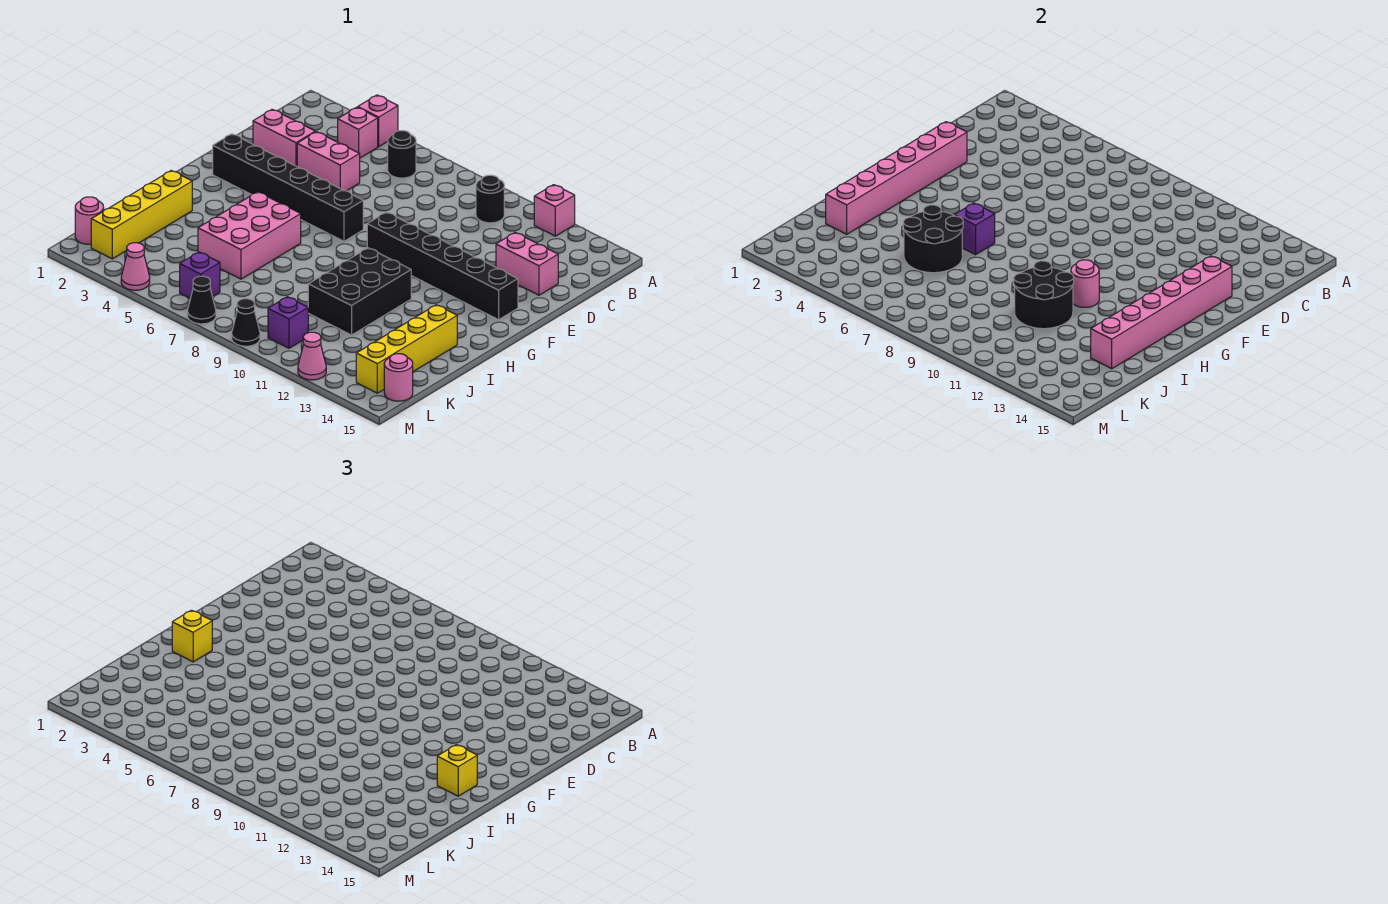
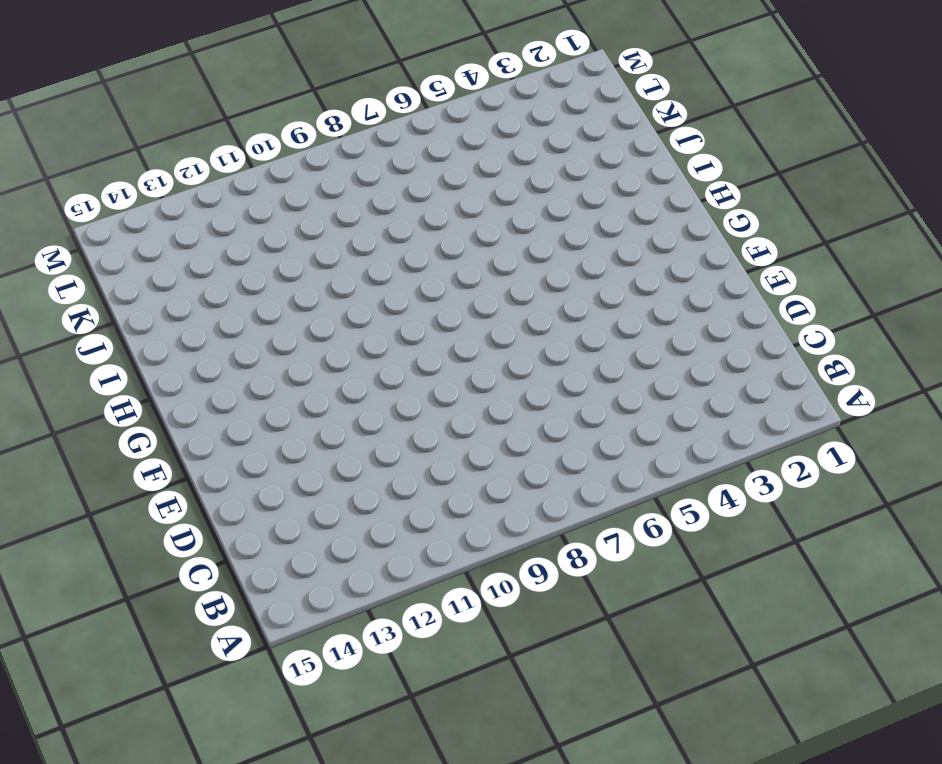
none -> pink 1x1 brick [358,95,398,146]
none -> pink 1x1 brick [534,185,575,236]
none -> pink 1x1 brick [338,107,378,158]
none -> black 1x1 round brick [388,131,416,178]

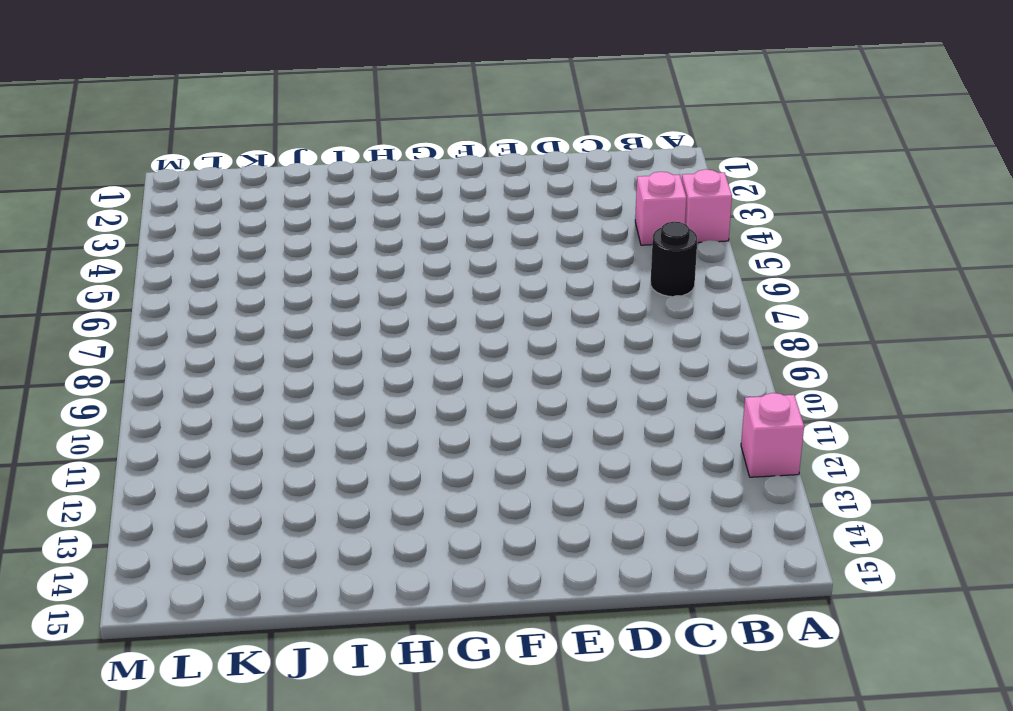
none -> black 1x1 round brick [476,175,504,223]
none -> pink 1x2 brick [253,109,315,166]
none -> pink 1x2 brick [297,132,360,191]
none -> pink 1x2 brick [496,233,558,295]

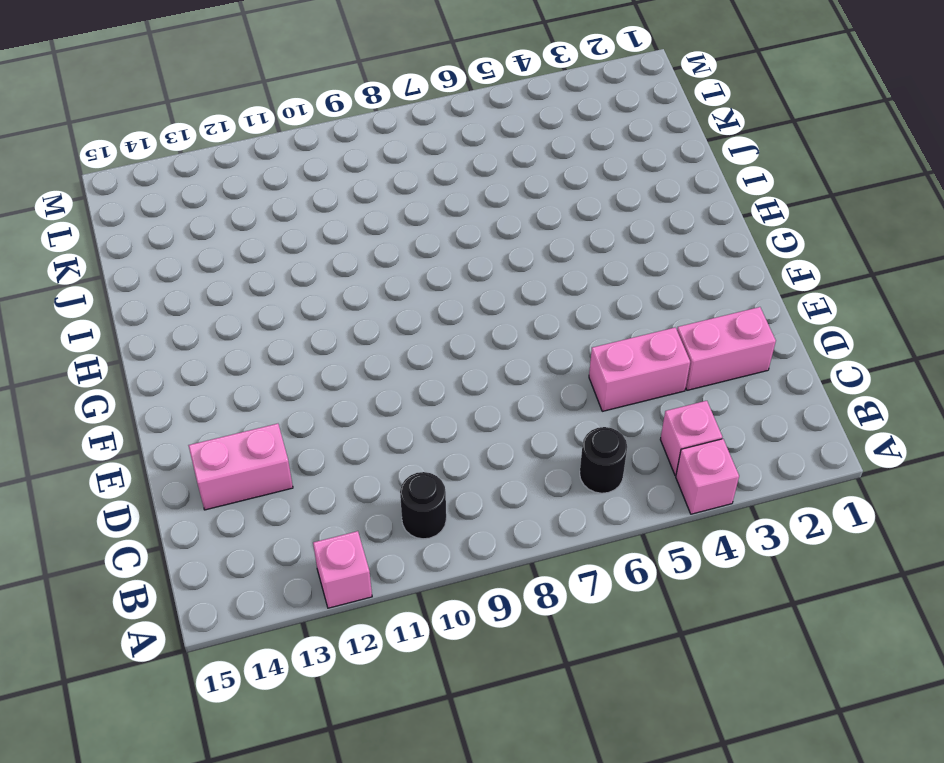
none -> black 1x6 brick [213,134,363,241]
none -> black 1x6 brick [367,212,518,320]
none -> pink 2x3 brick [198,192,301,279]
none -> black 2x3 brick [308,248,411,335]

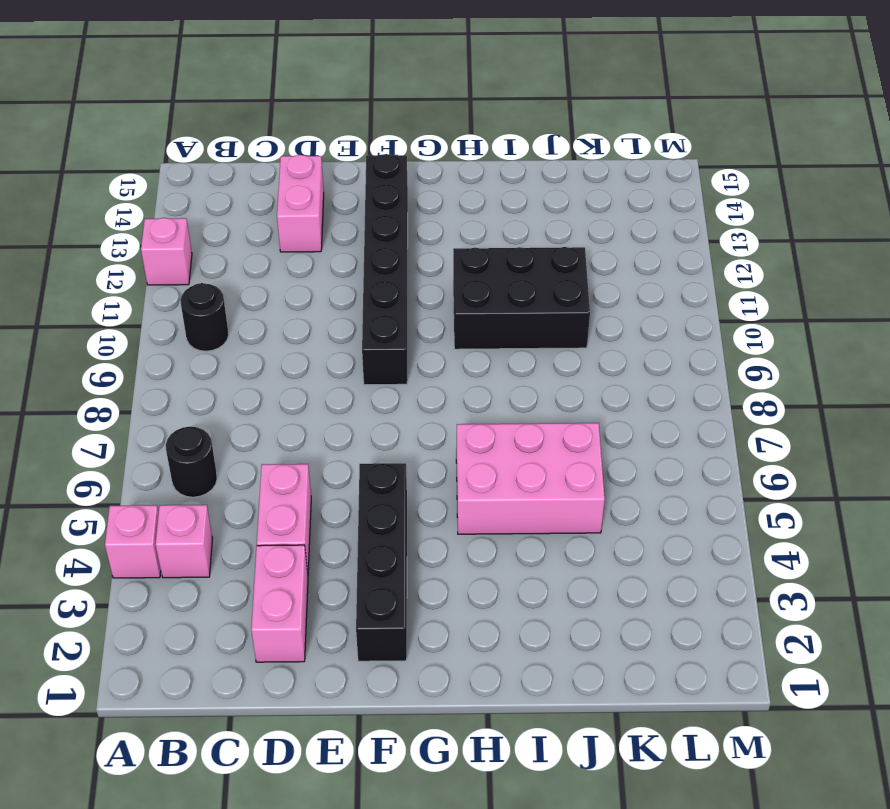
black 1x4 brick [356,463,407,661] -> black 1x6 brick [213,134,363,241]
none -> yellow 1x4 brick [91,171,192,259]
none -> yellow 1x4 brick [356,305,457,393]
none -> pink 1x1 round brick [75,197,104,244]
none -> purple 1x1 brick [180,252,220,298]

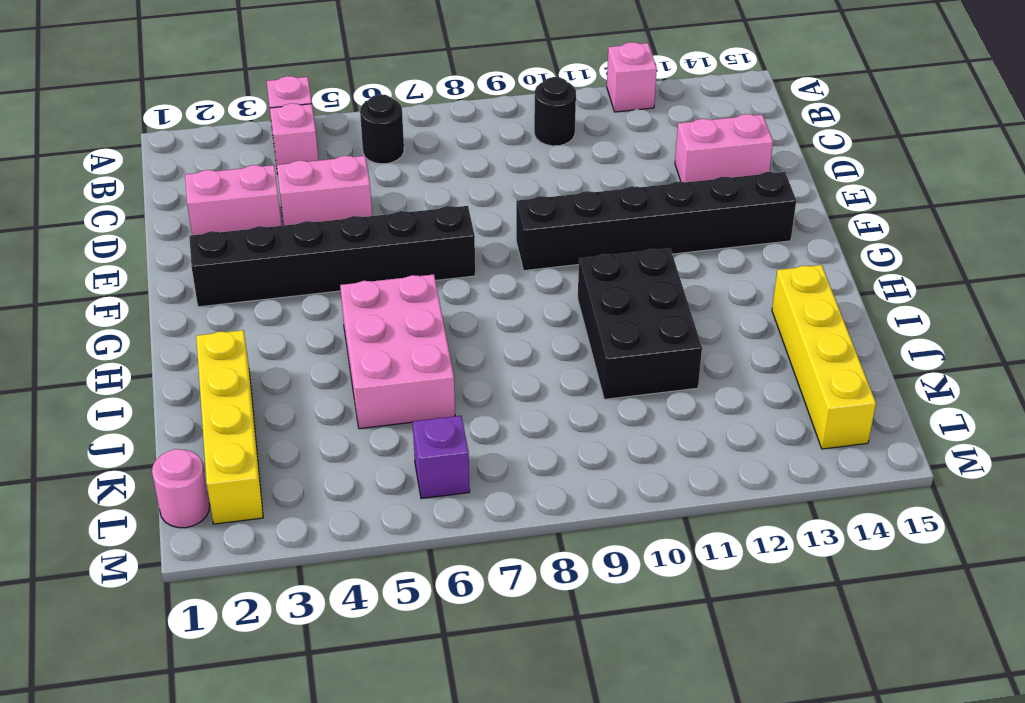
none -> purple 1x1 brick [268,297,308,348]
none -> pink 1x1 round brick [384,354,413,401]
none -> pink 1x1 cone [121,243,150,290]
none -> black 1x1 cone [188,276,216,324]

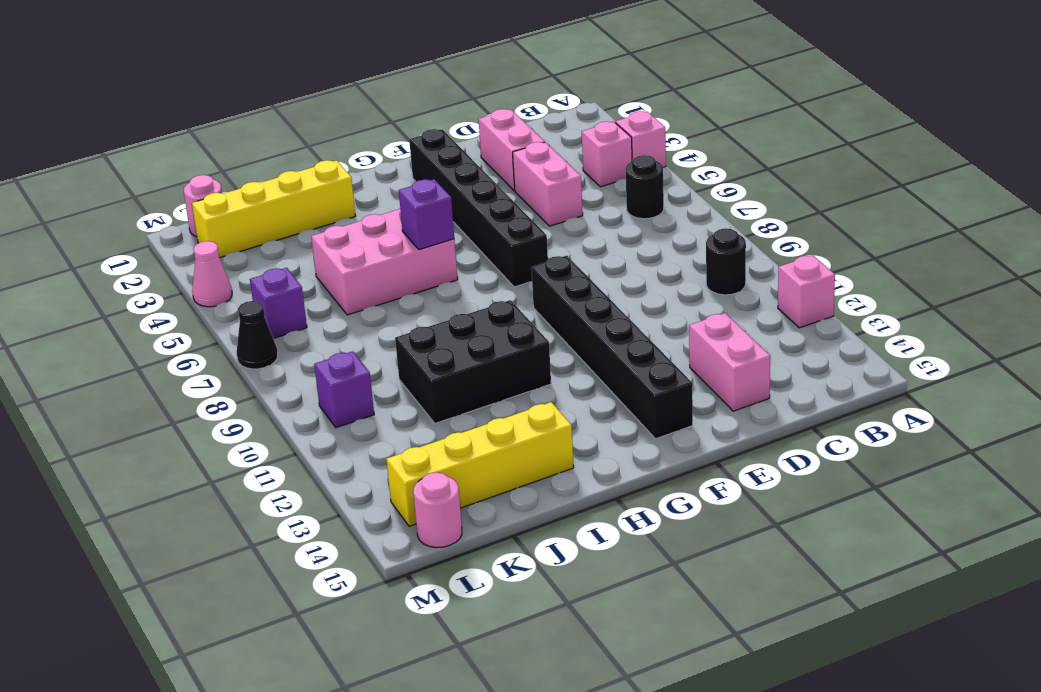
none -> black 1x1 cone [232,299,260,346]
none -> pink 1x1 cone [298,332,326,380]
none -> pink 1x6 brick [826,122,967,234]
none -> pink 1x6 brick [1091,256,1232,369]

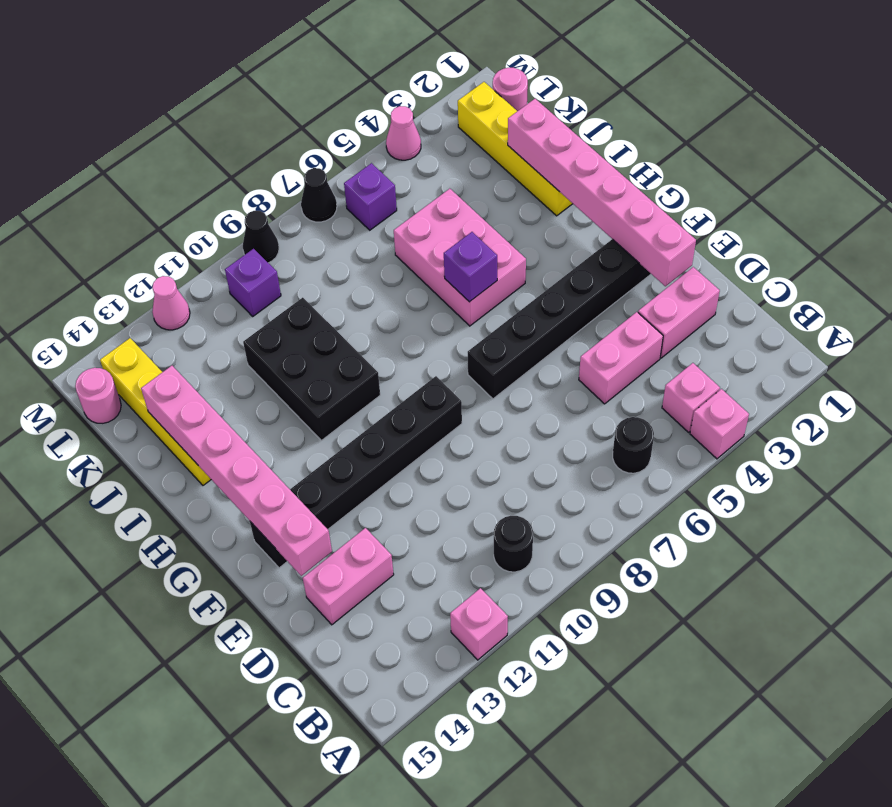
none -> pink 1x1 round brick [1071,260,1099,307]
none -> black 2x2 round brick [903,205,963,273]
none -> black 2x2 round brick [1014,261,1074,329]
none -> yellow 1x1 brick [172,610,212,662]

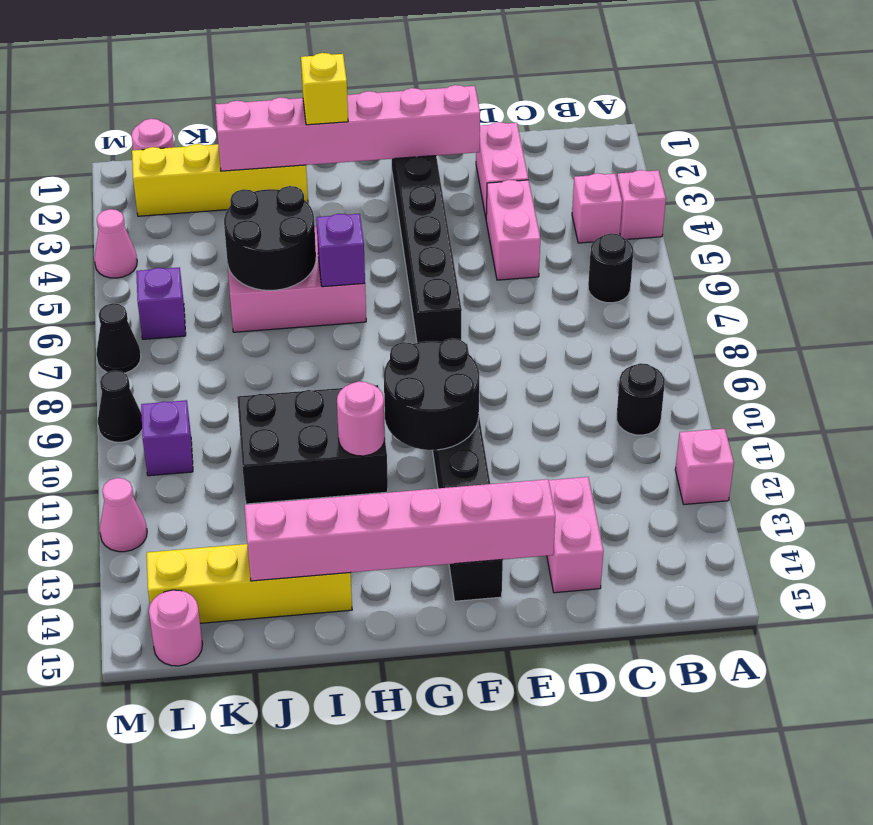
black 2x2 round brick [384,338,479,450] -> black 2x2 round brick moved to [1014,261,1074,329]
none -> yellow 1x1 brick [437,745,477,796]

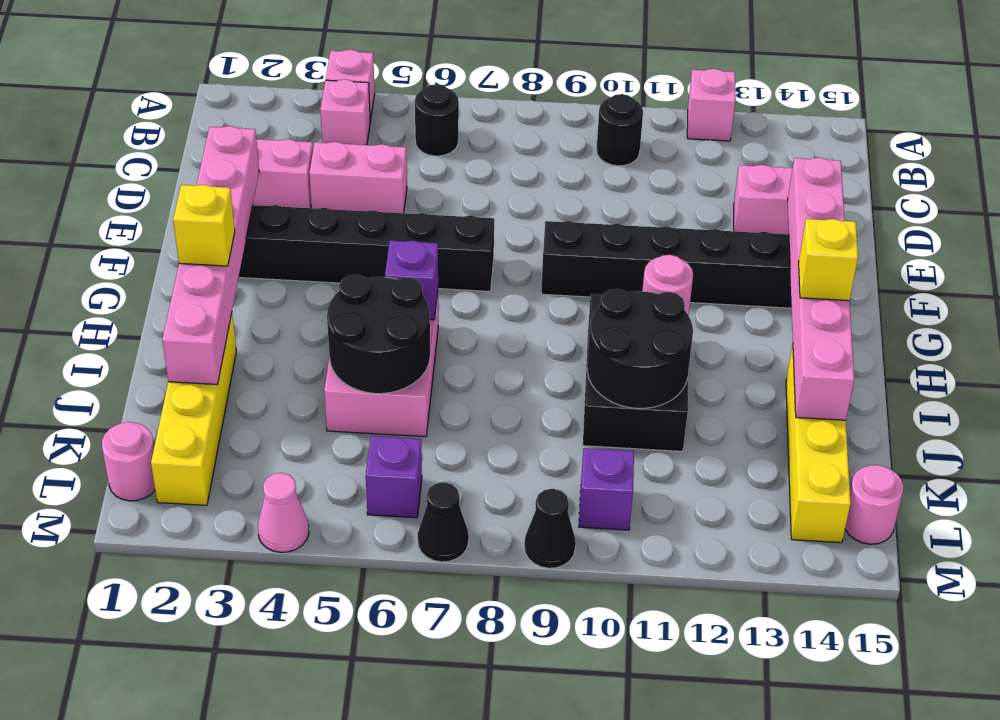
none -> pink 1x1 cone [298,332,326,380]

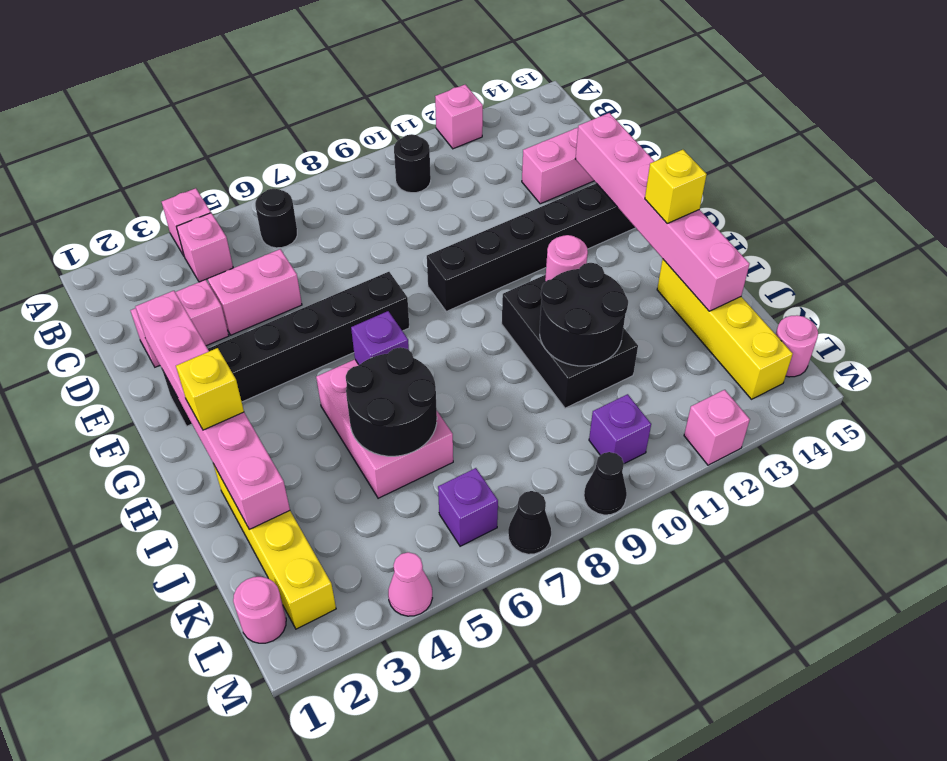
pink 1x1 brick [684,390,750,465] -> pink 1x1 cone [298,332,326,380]

